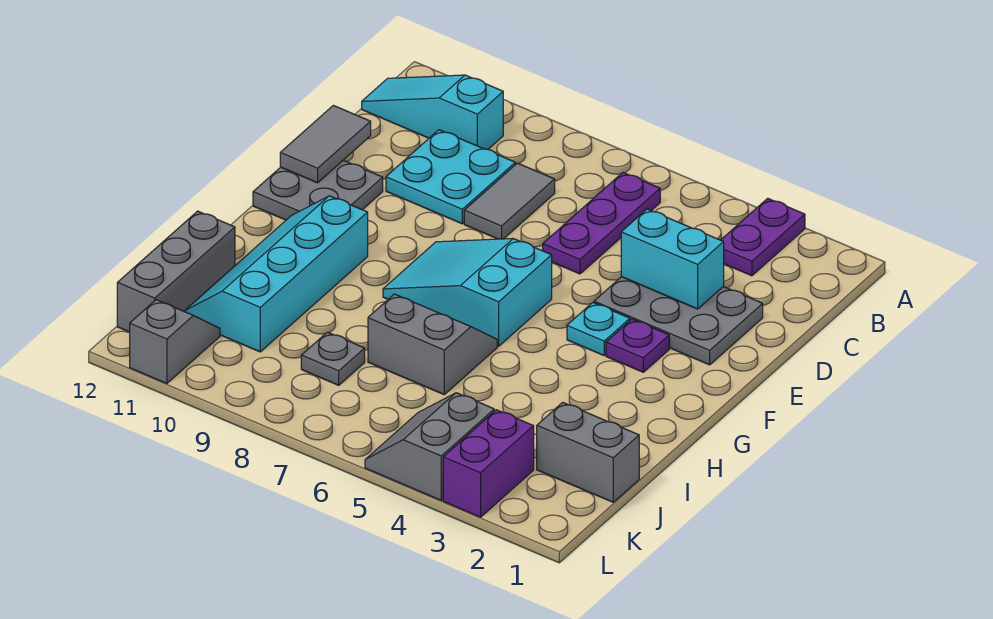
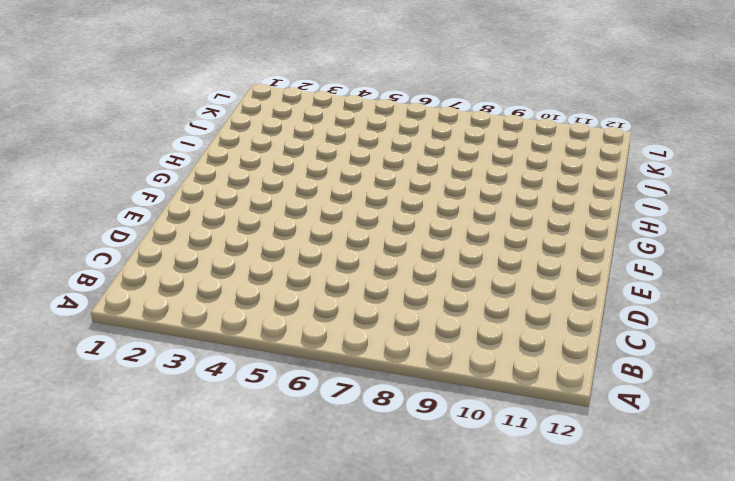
none -> purple 1x2 plate [721,198,805,276]
none -> purple 1x3 plate [543,173,660,274]
none -> cyan 1x3 slope [362,75,503,149]

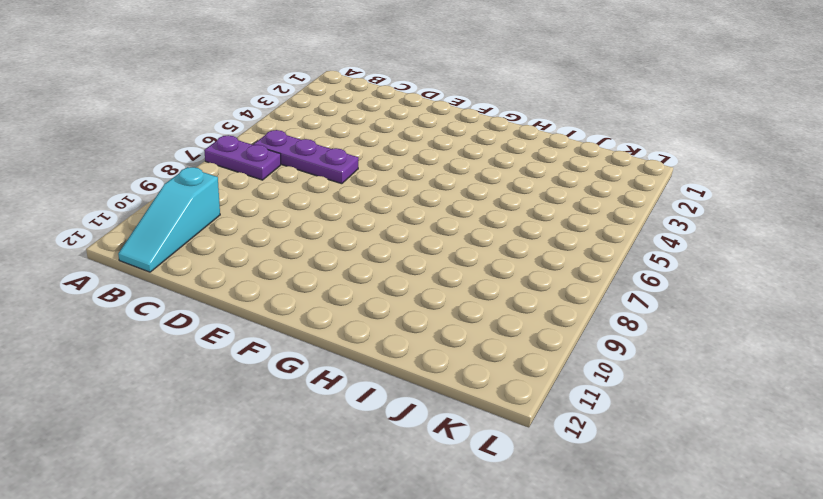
purple 1x2 plate [204,135,281,180] -> purple 1x2 plate moved to [721,198,805,276]
none -> grey 1x2 tile [464,163,555,239]
none -> cyan 2x2 plate [386,130,515,224]
none -> grey 2x3 plate [594,277,763,365]

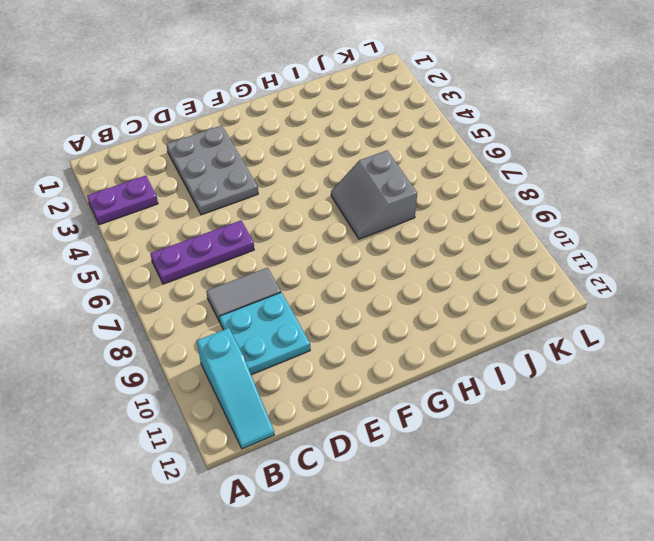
none -> grey 2x2 plate [253,160,383,220]
none -> purple 1x1 plate [606,319,669,372]
none -> cyan 1x1 plate [567,303,630,355]

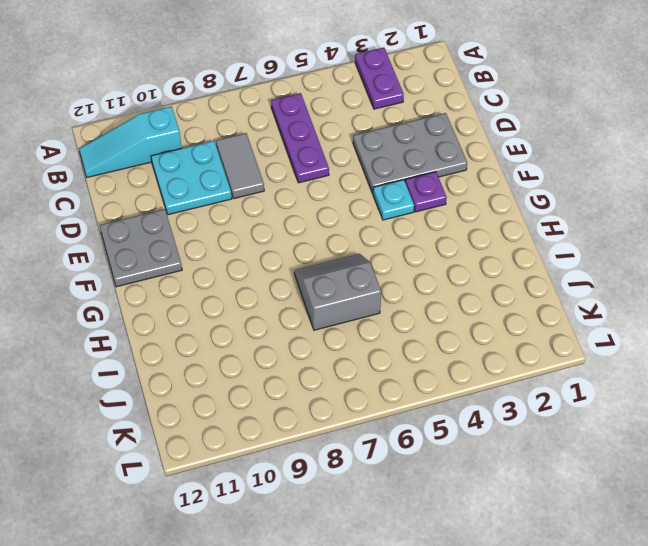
none -> cyan 2x3 slope [383,238,552,346]
none -> cyan 2x4 slope [184,196,368,352]
none -> grey 1x3 brick [117,211,235,332]

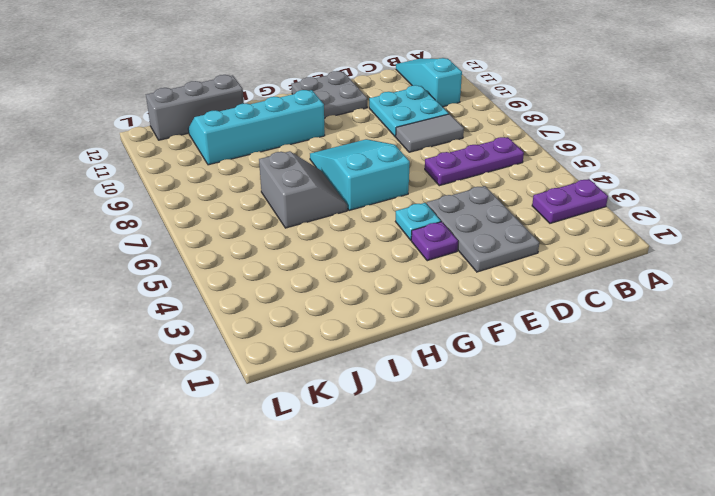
none -> grey 1x2 brick [537,402,639,502]
none -> grey 1x1 plate [301,332,365,385]
none -> purple 1x2 brick [443,410,534,517]

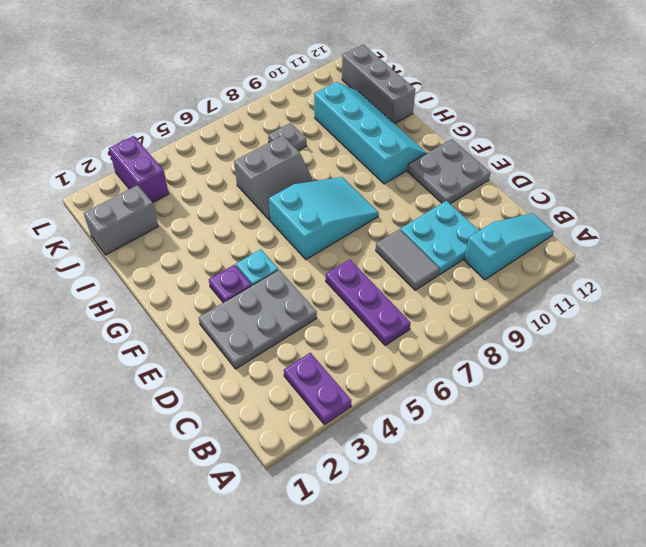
none -> grey 2x2 slope [365,393,494,500]
none -> grey 1x2 slope [130,300,220,384]
none -> cyan 1x2 brick [621,209,724,309]

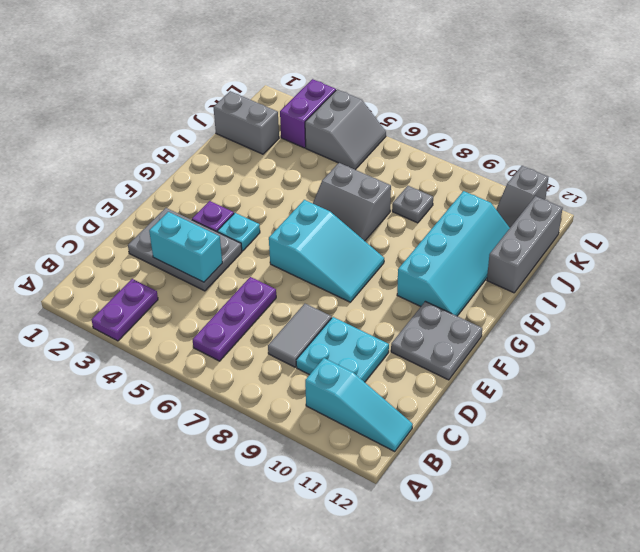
none -> grey 1x2 tile [280,105,371,183]

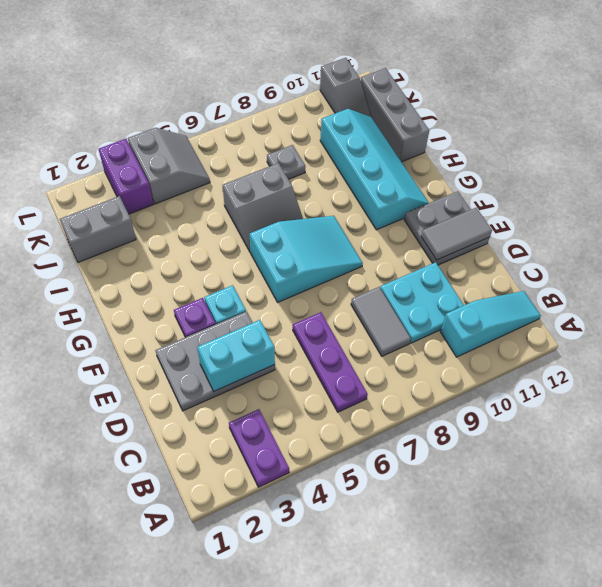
grey 1x2 tile [421,208,492,260] -> grey 1x2 tile turned to [280,105,371,183]

